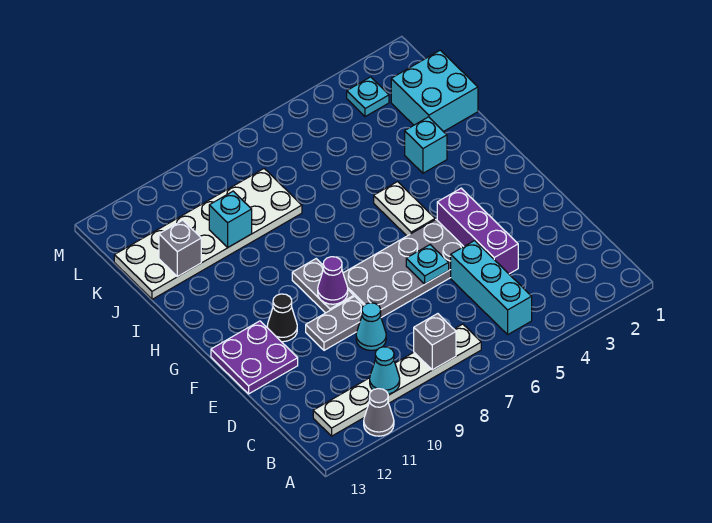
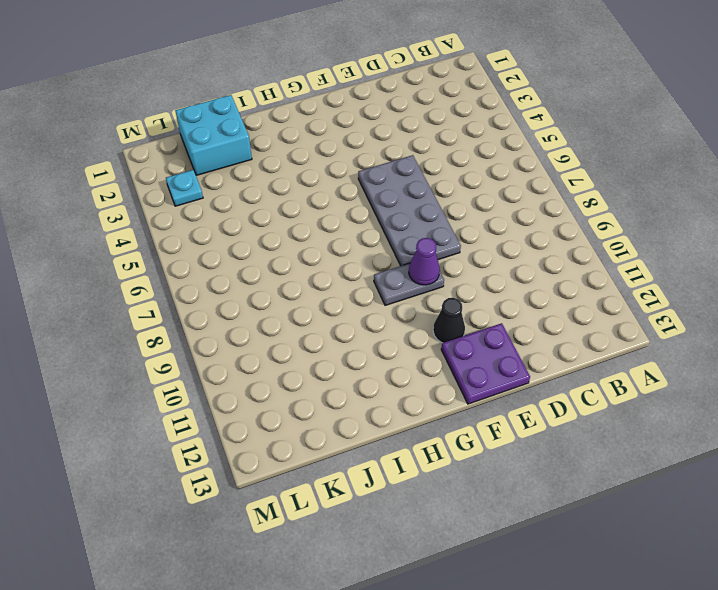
none -> grey 1x1 cone [364,389,394,436]
none -> cyan 1x3 brick [451,241,532,334]
none -> white 1x6 plate [313,324,481,436]

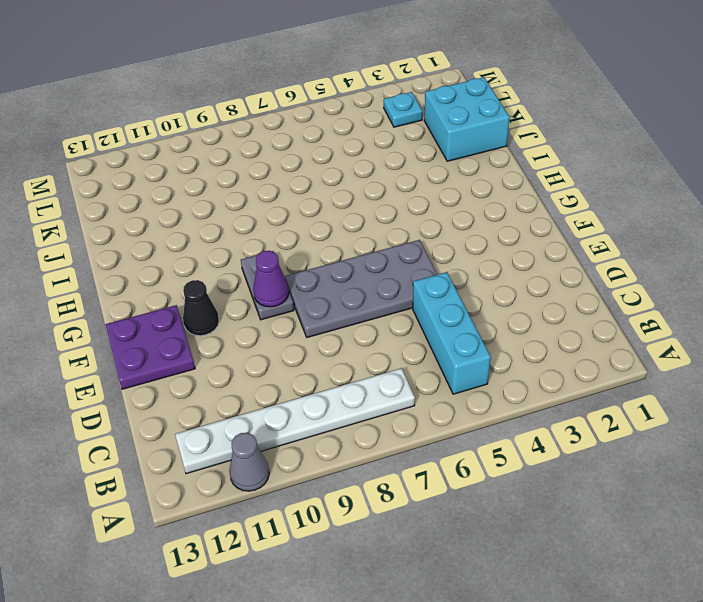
none -> purple 1x3 brick [437,188,518,274]
none -> cyan 1x1 cone [356,303,386,350]
none -> grey 1x2 plate [306,296,364,350]

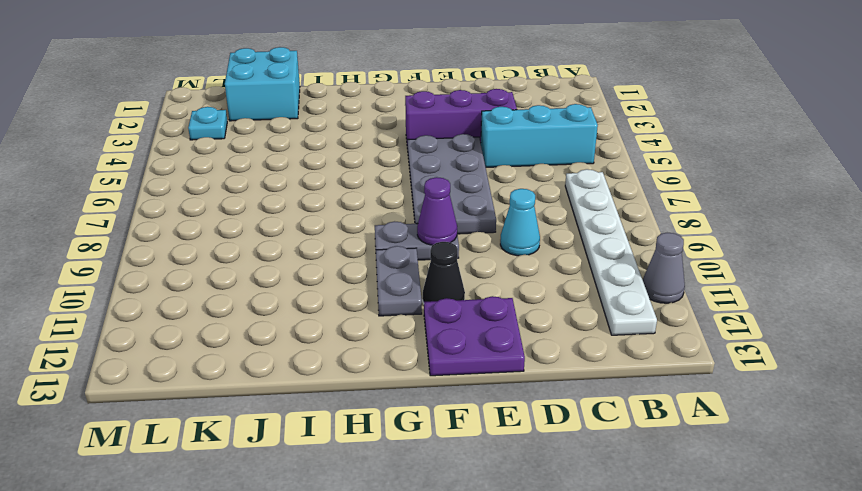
grey 1x2 plate [376,246,422,316] -> grey 1x2 plate moved to [306,296,364,350]
none -> white 1x2 plate [374,182,435,236]
none -> cyan 1x1 brick [405,117,447,173]
none -> white 2x6 plate [114,169,302,299]

